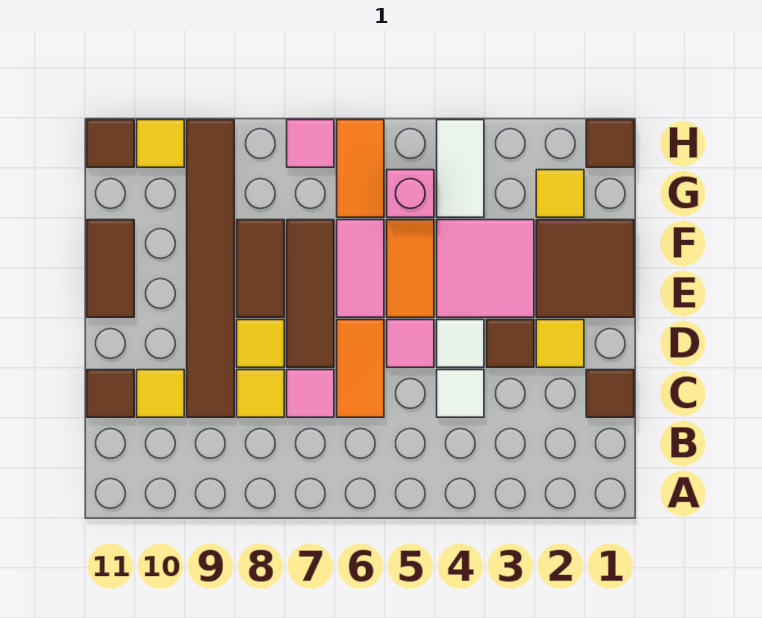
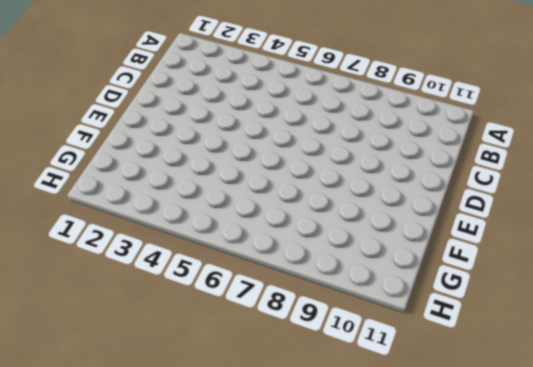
none -> brown 1x1 tile [586,370,634,417]
none -> white 1x1 tile [437,370,484,417]
none -> orange 1x2 tile [337,320,384,417]

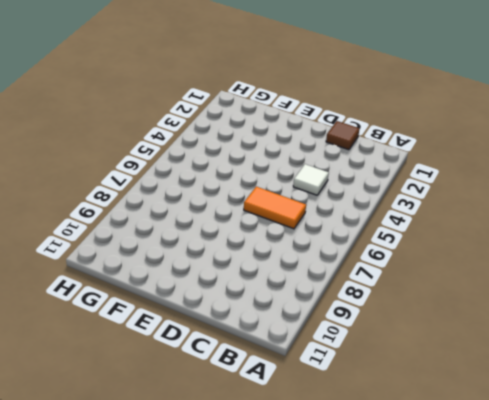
none -> pink 1x1 tile [287,370,334,417]
none -> yellow 1x1 tile [237,370,284,417]
none -> brown 1x6 tile [187,120,234,417]

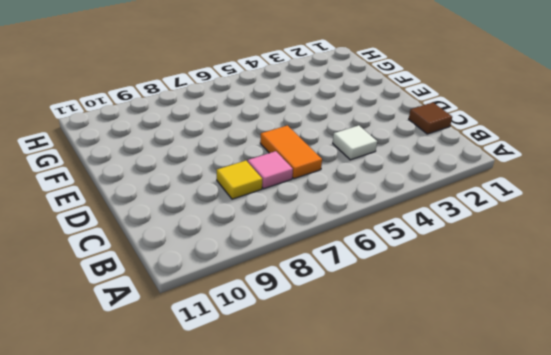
none -> brown 1x6 tile [187,120,234,417]
none -> yellow 1x1 tile [137,370,184,417]
none -> brown 1x1 tile [87,370,134,417]

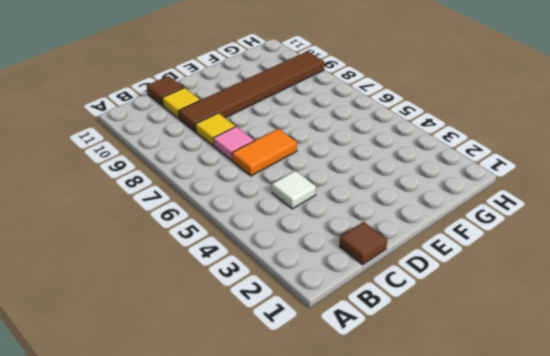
none -> yellow 1x1 tile [536,320,584,367]
none -> brown 1x1 tile [487,320,534,367]
none -> white 1x1 tile [437,320,484,367]

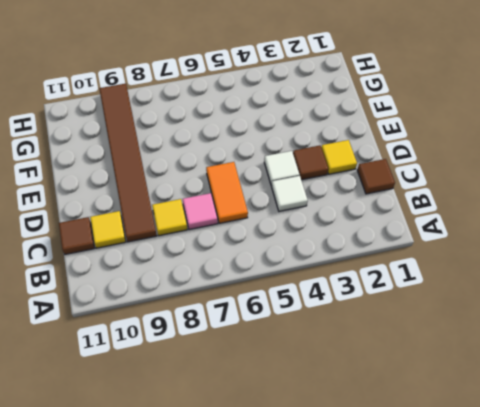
none -> pink 1x1 tile [387,320,434,367]
none -> brown 1x3 tile [287,220,334,367]
none -> yellow 1x1 tile [237,320,284,367]

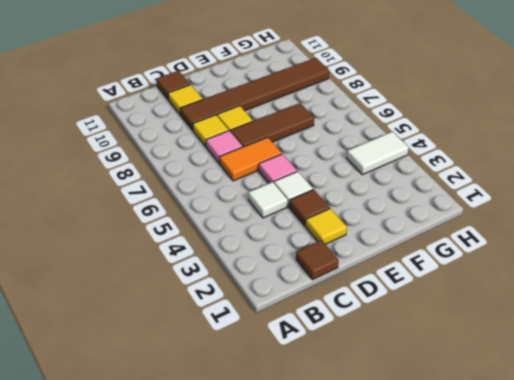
none -> brown 2x2 tile [536,220,634,317]
none -> pink 2x2 tile [437,220,534,317]
none -> orange 1x2 tile [387,220,434,317]

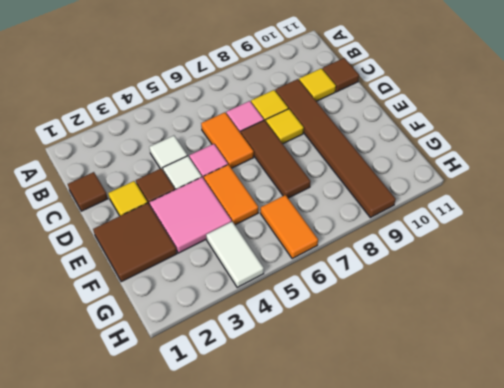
none -> pink 1x2 tile [337,220,384,317]
none -> brown 1x2 tile [237,220,284,317]
none -> brown 1x2 tile [87,220,134,317]

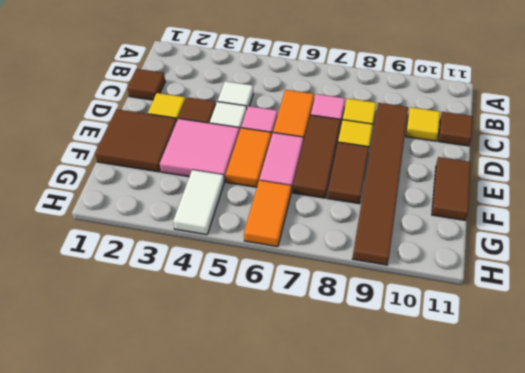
none -> yellow 1x1 tile [536,170,584,217]
none -> pink 1x1 brick [387,170,434,217]
none -> brown 1x1 tile [586,120,634,167]

